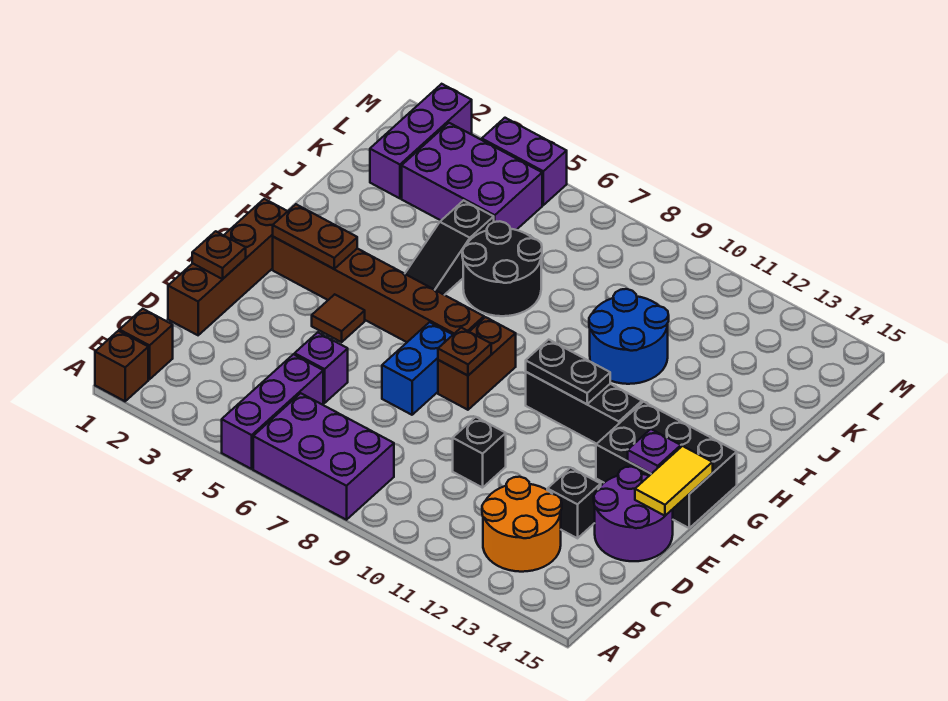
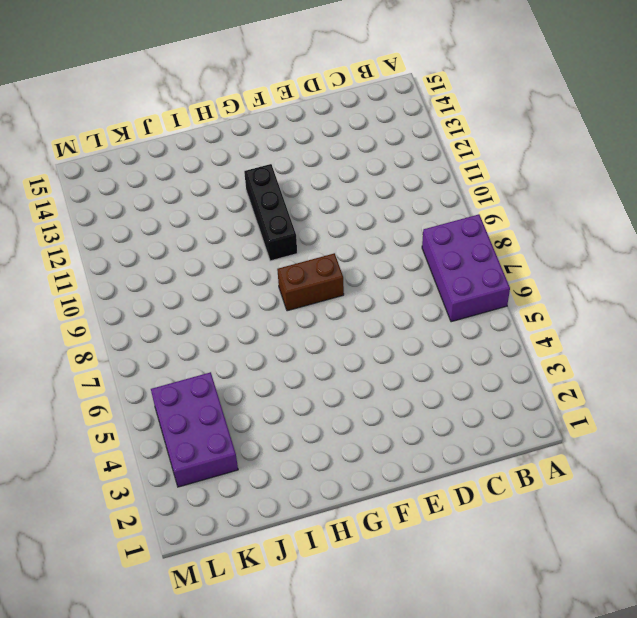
none -> brown 1x1 brick [95,331,148,401]
none -> purple 1x3 brick [222,354,323,469]
none -> brown 1x1 brick [119,309,173,379]

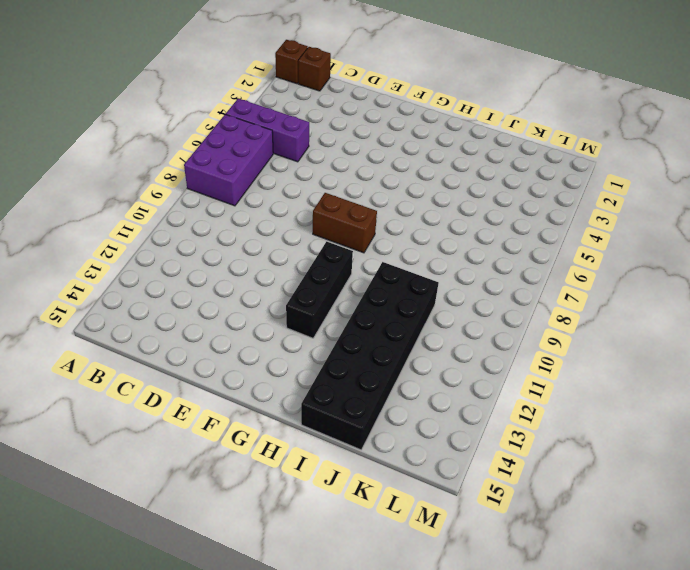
black 2x6 brick [301,262,439,450] -> blue 2x2 round brick [589,289,669,384]
none -> orange 2x2 round brick [482,477,562,572]
none -> brown 1x4 brick [168,199,288,335]
none -> purple 1x1 brick [295,332,348,403]

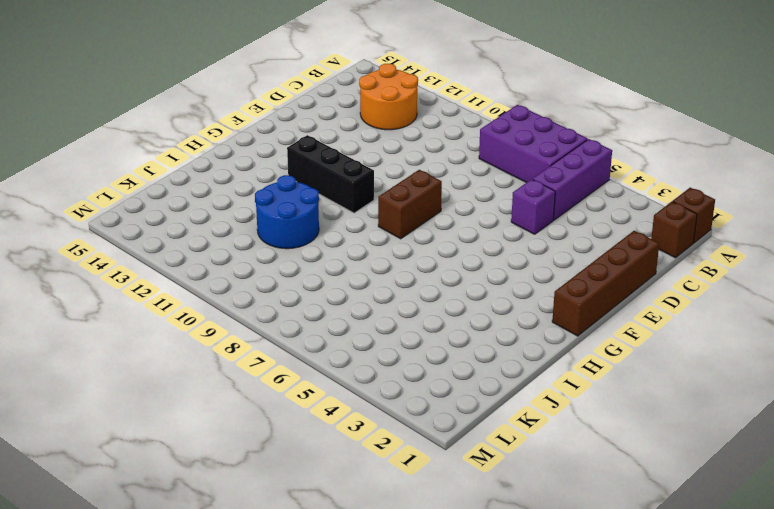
none -> black 1x1 brick [453,417,506,488]
none -> black 1x1 brick [547,468,601,538]
none -> purple 2x2 round brick [594,467,673,561]

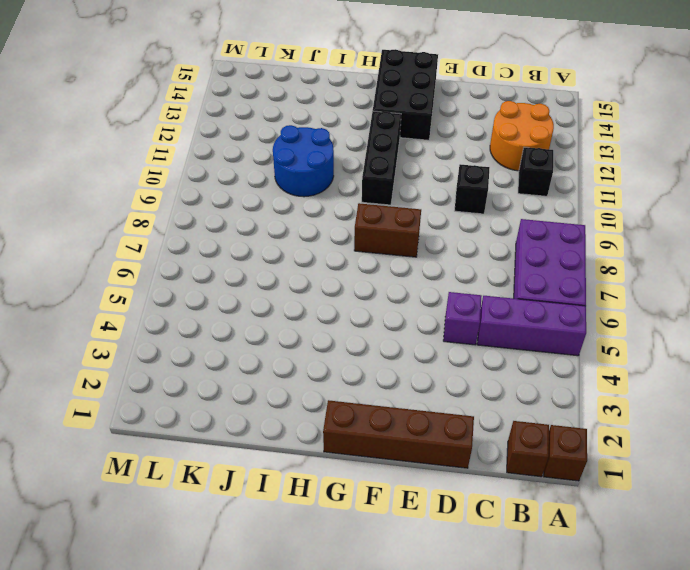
black 1x1 brick [518,147,553,196] -> black 1x1 brick moved to [547,468,601,538]
none -> purple 2x2 round brick [594,467,673,561]
none -> blue 1x2 brick [382,322,453,415]
none -> brown 1x1 tile [312,294,365,342]

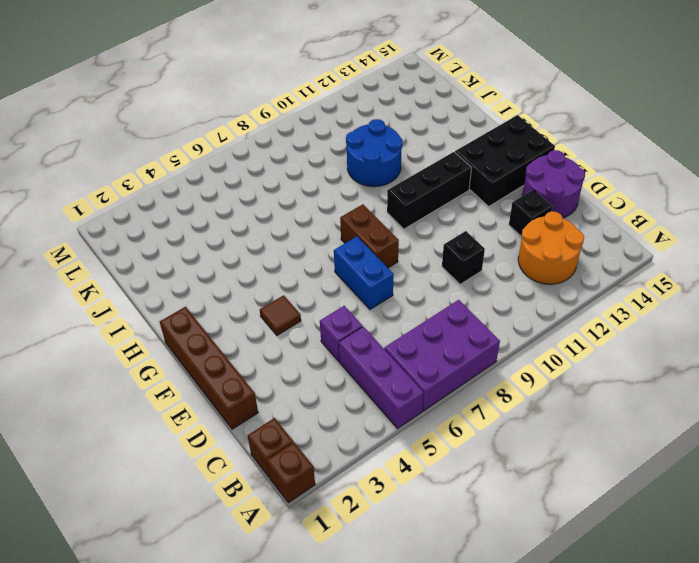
none -> brown 1x6 brick [273,237,484,342]
none -> black 1x3 slope [405,200,494,295]
none -> black 2x2 round brick [462,221,542,316]

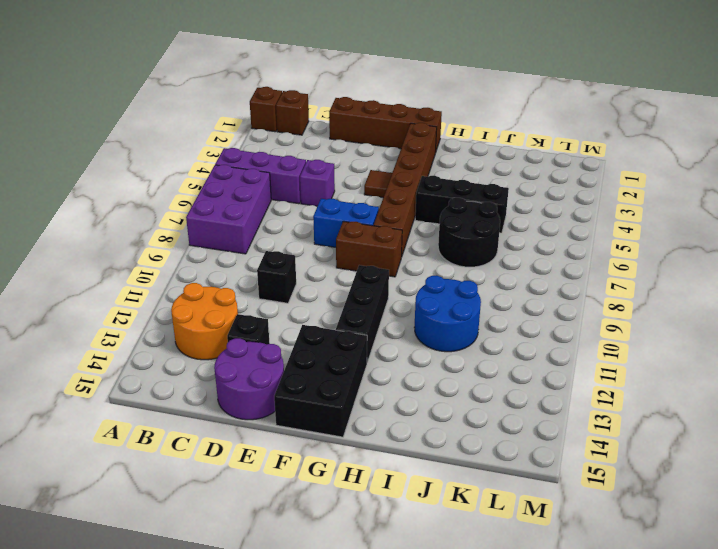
black 1x3 brick [415,176,509,233] -> black 1x3 slope [405,200,494,295]
none -> purple 1x3 brick [370,84,472,198]
none -> purple 2x3 brick [402,123,542,230]
none -> purple 1x2 brick [482,118,567,205]

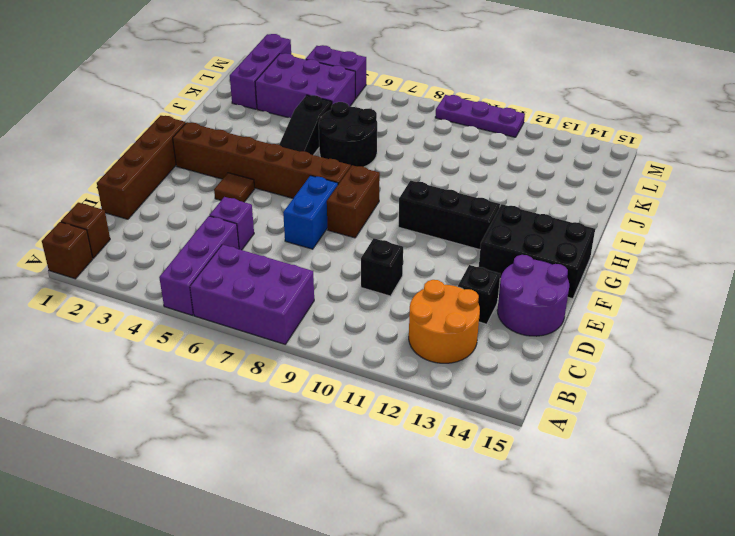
purple 1x3 plate [435,95,525,137] -> none
none -> blue 2x2 round brick [589,289,669,384]
none -> brown 1x1 plate [192,231,246,279]
none -> yellow 1x2 tile [635,446,713,516]

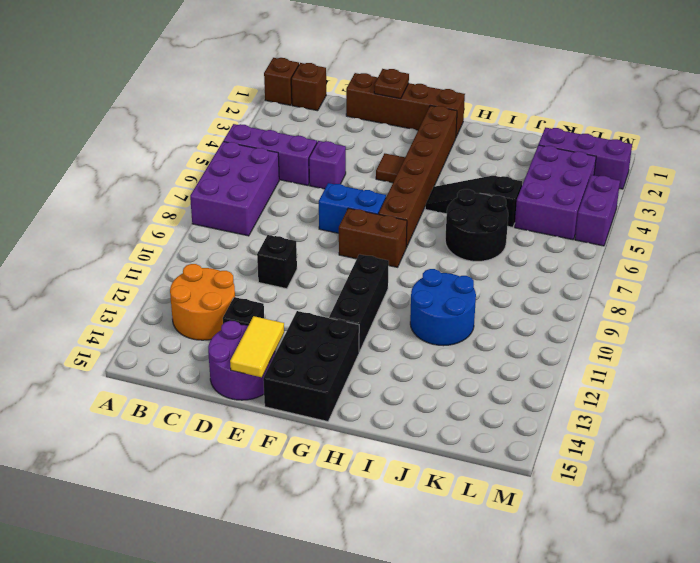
yellow 1x2 tile [230,316,284,377] -> yellow 1x2 tile turned to [635,446,713,516]
none -> brown 1x1 plate [438,328,491,375]
none -> purple 1x1 plate [628,429,681,474]
none -> brown 1x2 plate [273,204,357,269]

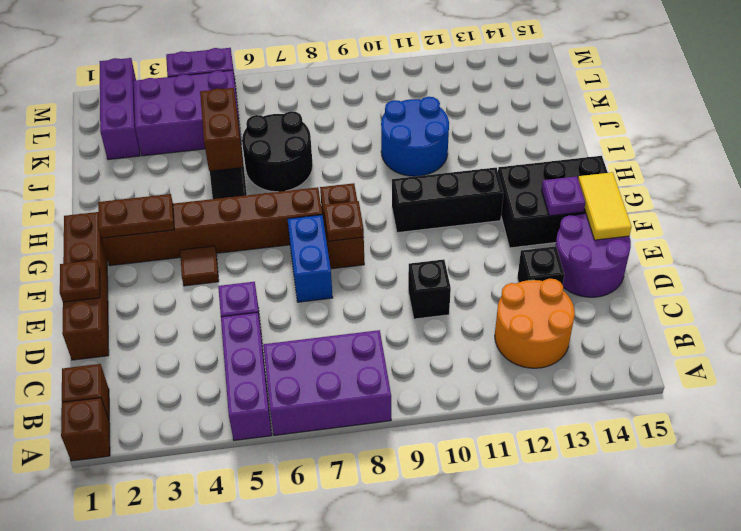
brown 1x2 brick [200,88,243,171] -> none
none -> black 1x2 plate [526,340,610,404]

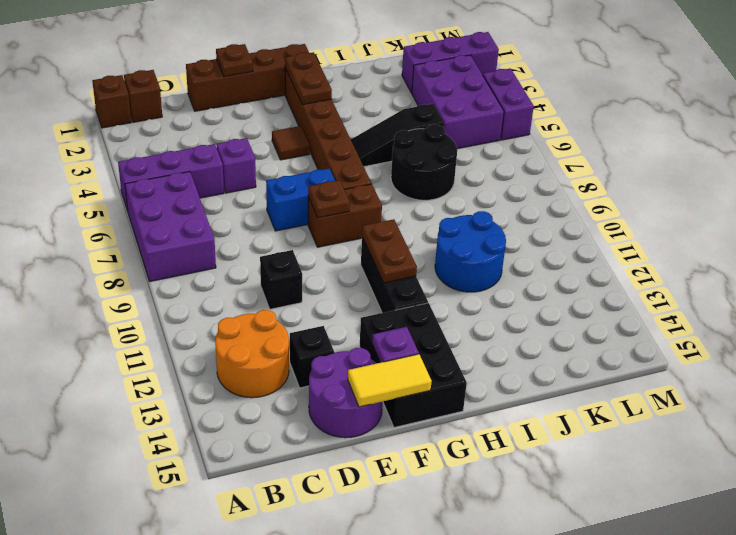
brown 1x2 plate [362,219,417,283] -> black 1x2 plate [526,340,610,404]

